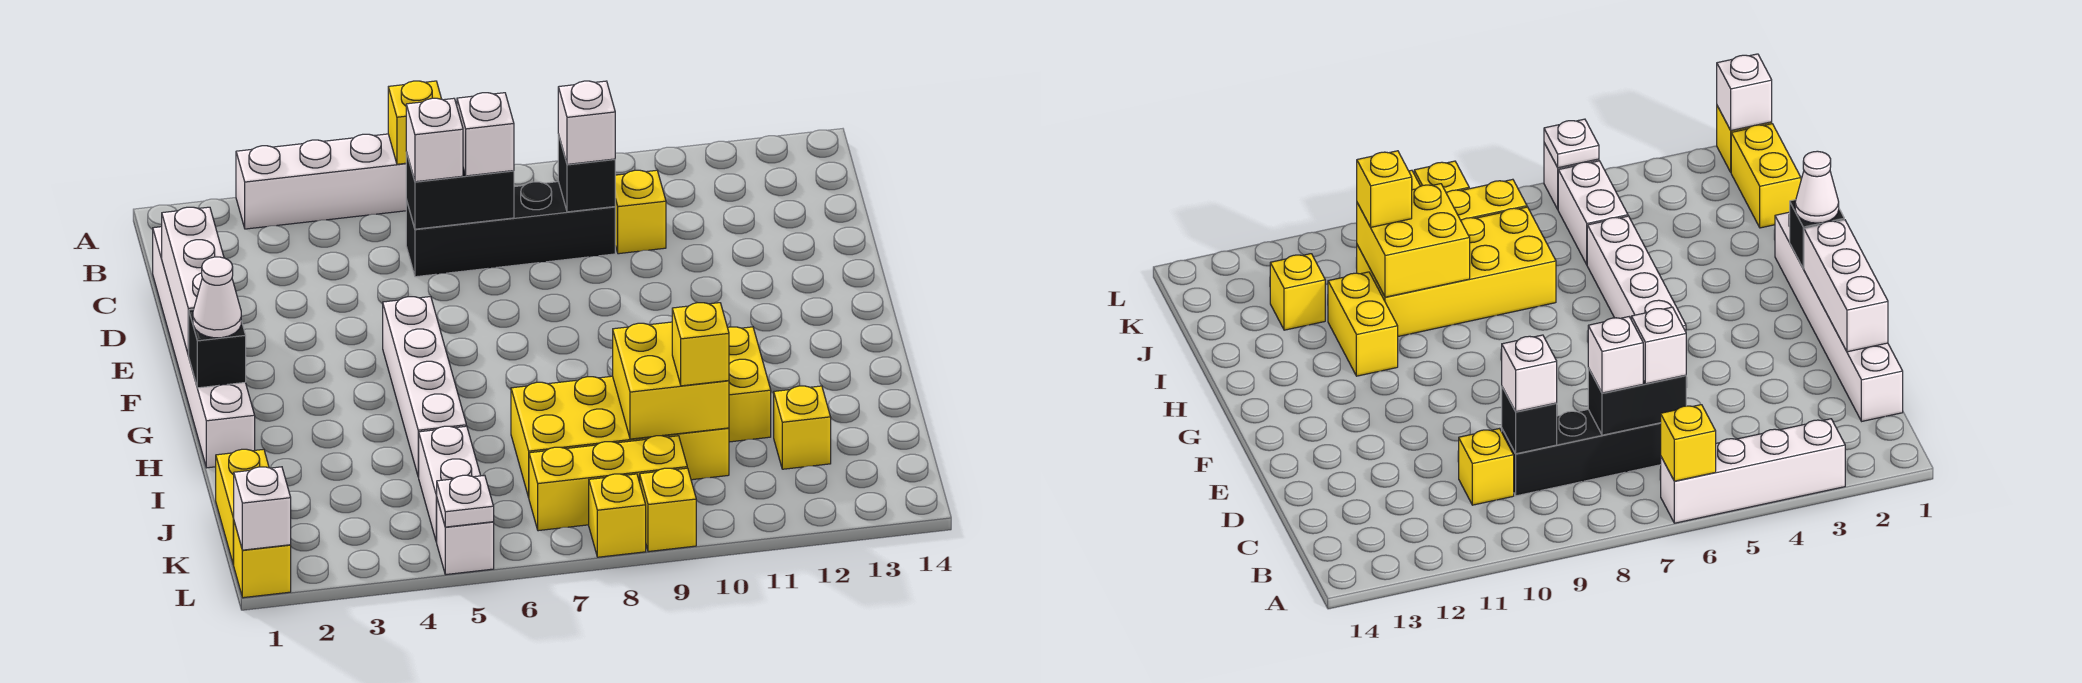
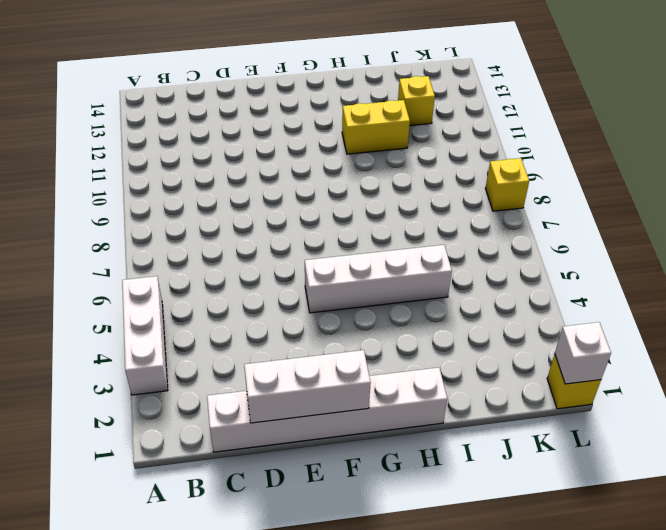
white 1x3 brick [122,276,168,395] -> white 1x4 brick [236,134,406,229]
none -> black 1x4 brick [406,182,615,277]
none -> yellow 1x1 brick [615,170,666,254]
none -> yellow 2x4 brick [511,376,729,497]

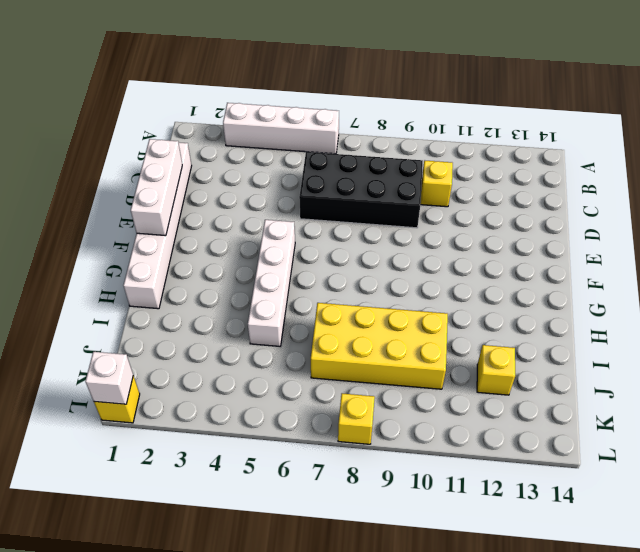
black 2x4 brick [299,152,423,228] -> black 1x4 brick [406,182,615,277]
none -> yellow 1x2 brick [728,327,771,442]
none -> yellow 1x2 brick [216,449,269,565]
none -> white 1x2 brick [419,426,481,542]

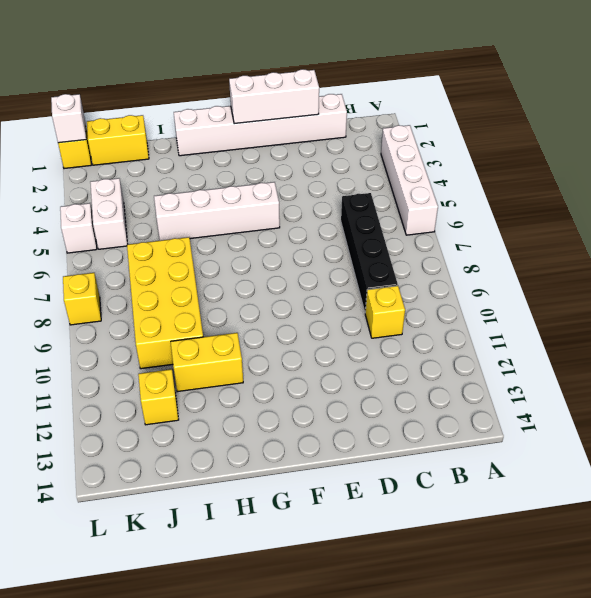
white 1x2 brick [90,178,127,249] -> white 1x2 brick turned to [419,426,481,542]
none -> yellow 1x3 brick [529,436,687,531]
none -> yellow 1x1 brick [640,468,696,552]
none -> yellow 1x1 brick [388,81,441,164]

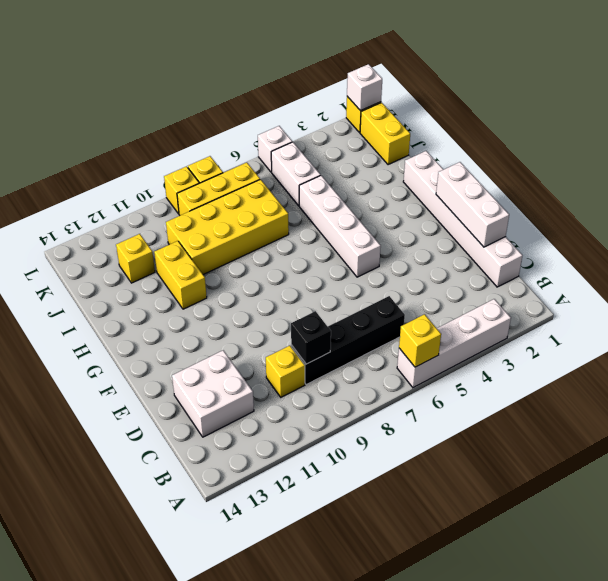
white 2x2 brick [172,350,254,437] -> none
none -> black 1x2 brick [406,152,514,229]
none -> black 1x1 brick [189,309,246,388]
none -> yellow 2x2 brick [613,322,729,439]

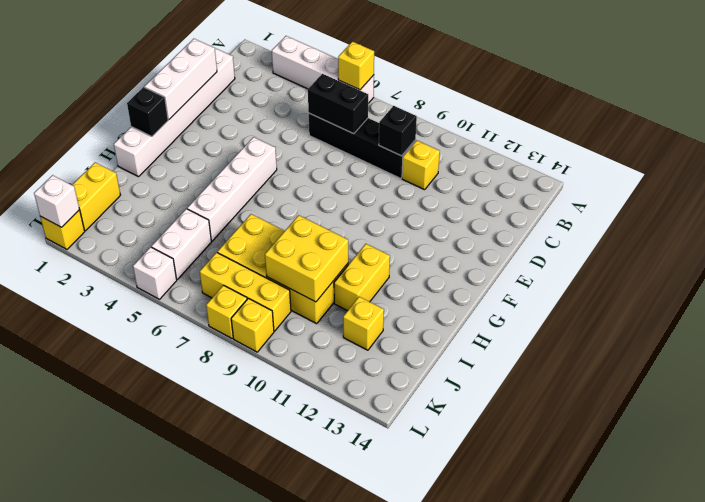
none -> white 1x1 plate [437,475,494,527]
none -> white 1x1 brick [406,98,463,182]
none -> white 1x1 brick [457,93,514,176]

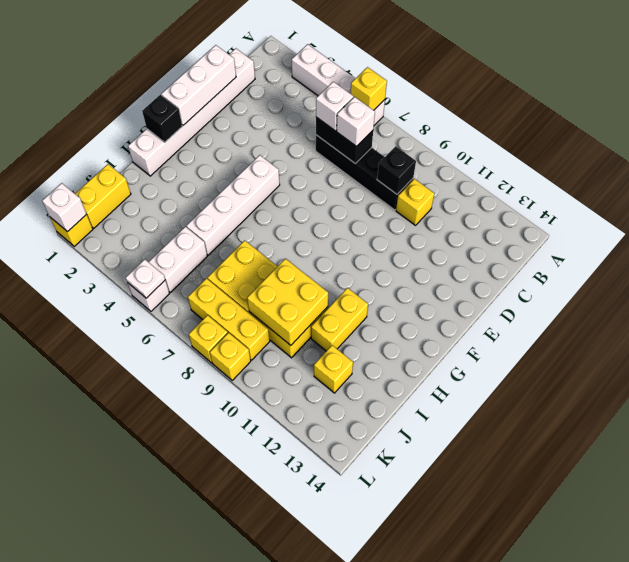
none -> white 1x1 brick [558,81,615,164]
none -> white 1x1 cone [193,257,241,338]
none -> yellow 1x1 brick [672,303,729,386]

